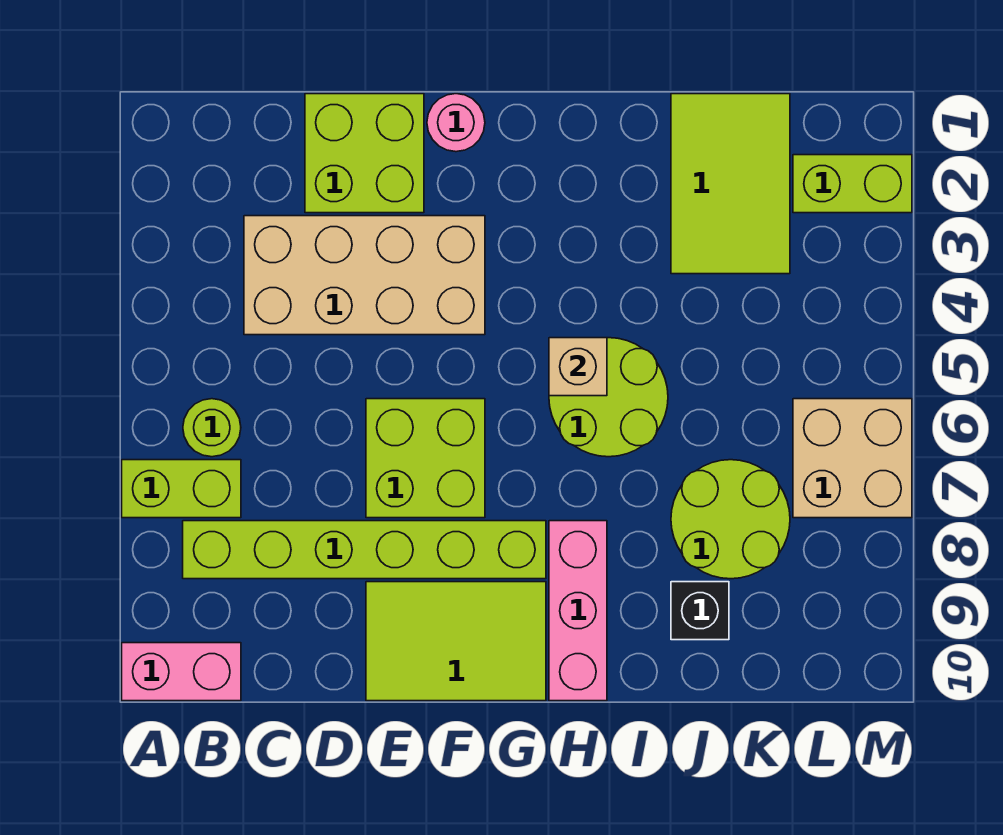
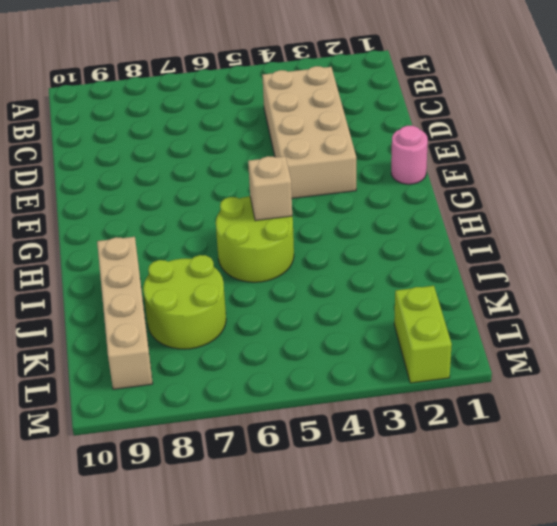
tan 1x4 brick [97,237,153,389] -> black 1x1 brick [671,582,729,640]
none -> lime 1x2 brick [122,460,241,518]
none -> pink 1x2 brick [122,643,241,701]
none -> lime 1x1 round brick [183,399,241,457]

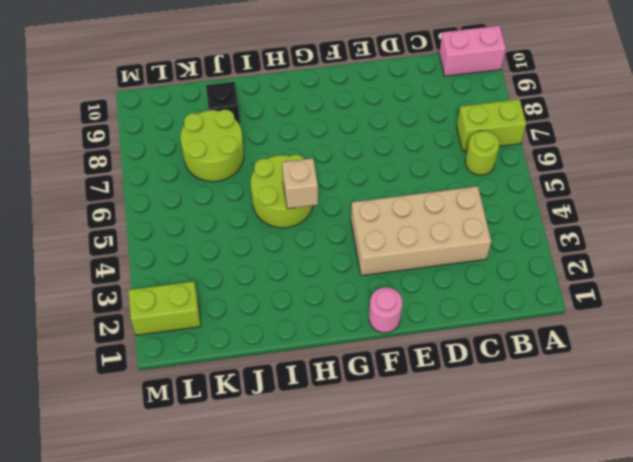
none -> lime 1x6 brick [183,521,546,579]
none -> lime 2x2 brick [305,94,424,213]
none -> lime 2x2 brick [366,399,485,518]

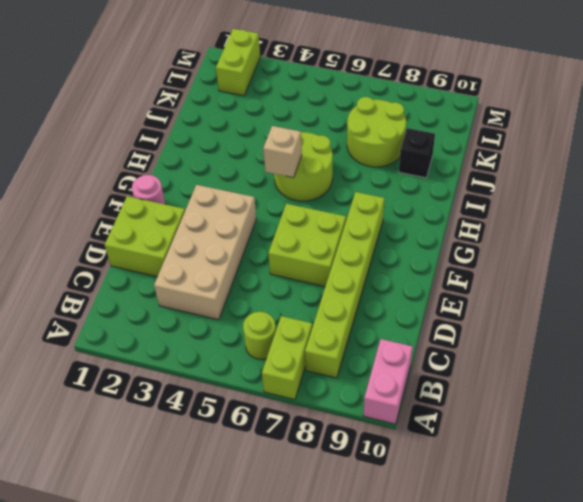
none -> lime 2x3 tile [366,582,546,701]
none -> pink 1x3 brick [549,521,607,701]
none -> lime 2x3 tile [671,94,790,274]

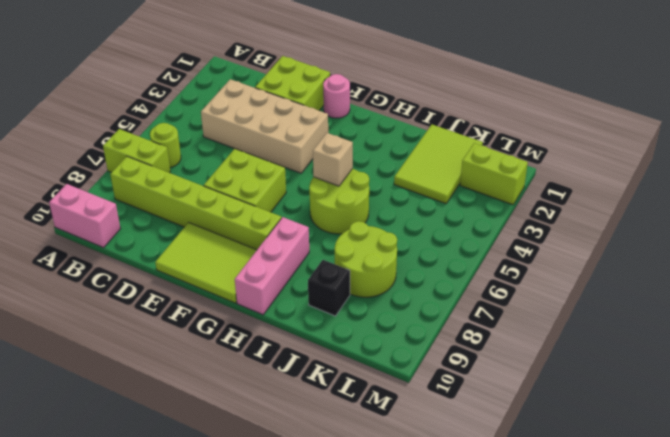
none -> tan 2x2 brick [793,399,912,518]

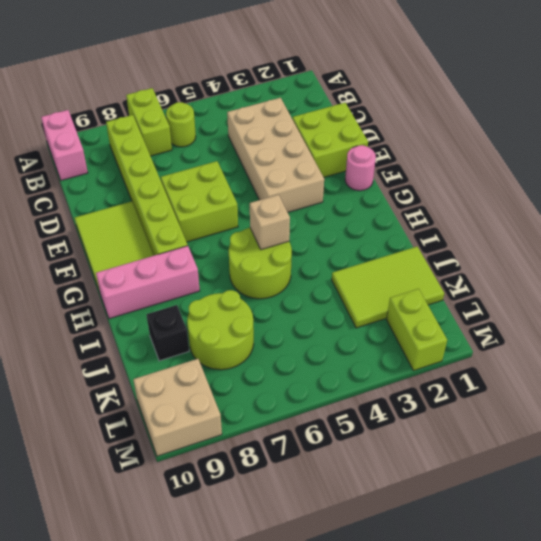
tan 2x2 brick [133,359,222,456] -> tan 2x2 brick moved to [793,399,912,518]

